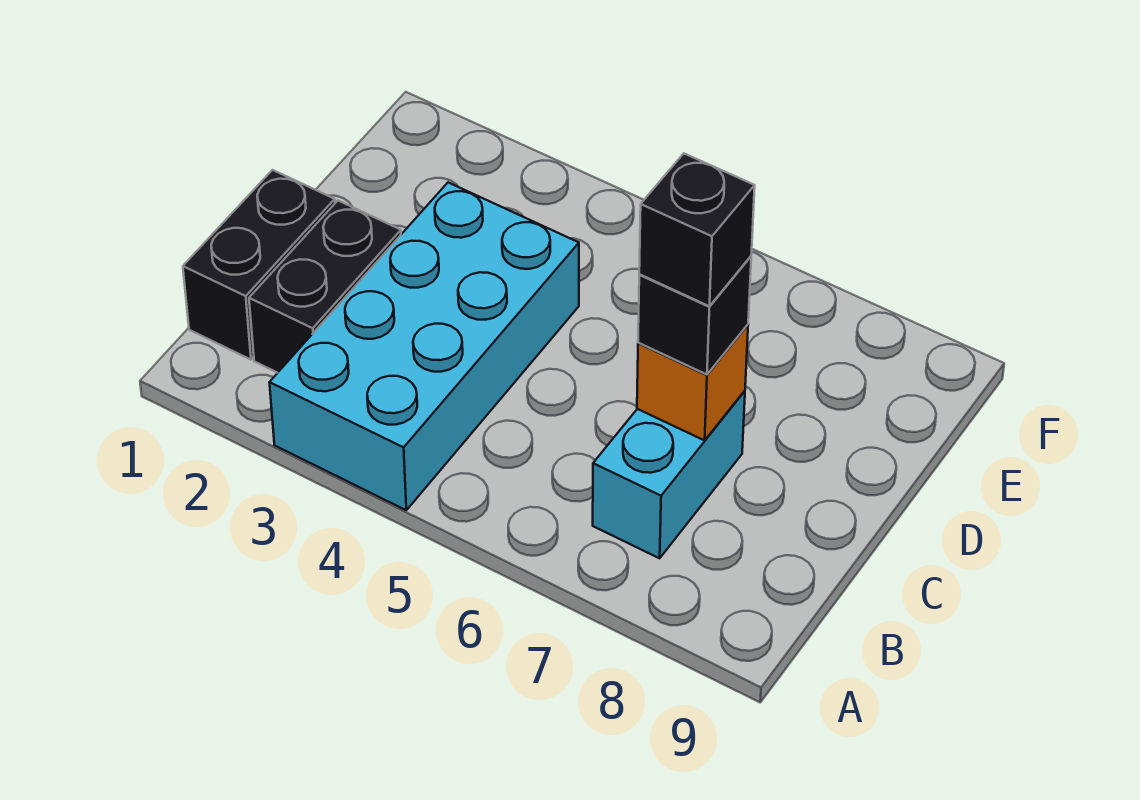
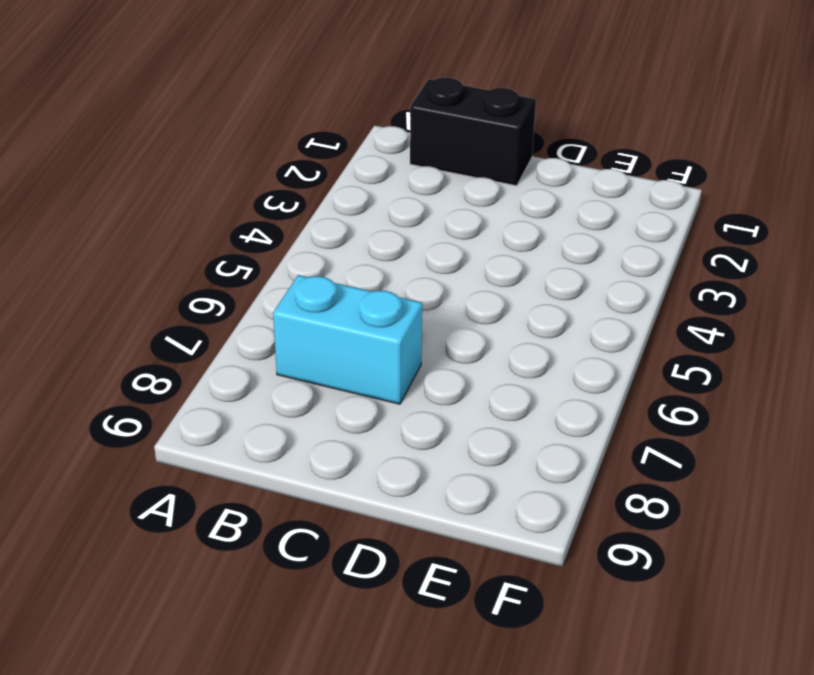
none -> cyan 2x4 brick [269,182,579,510]
none -> black 1x2 brick [249,201,401,373]

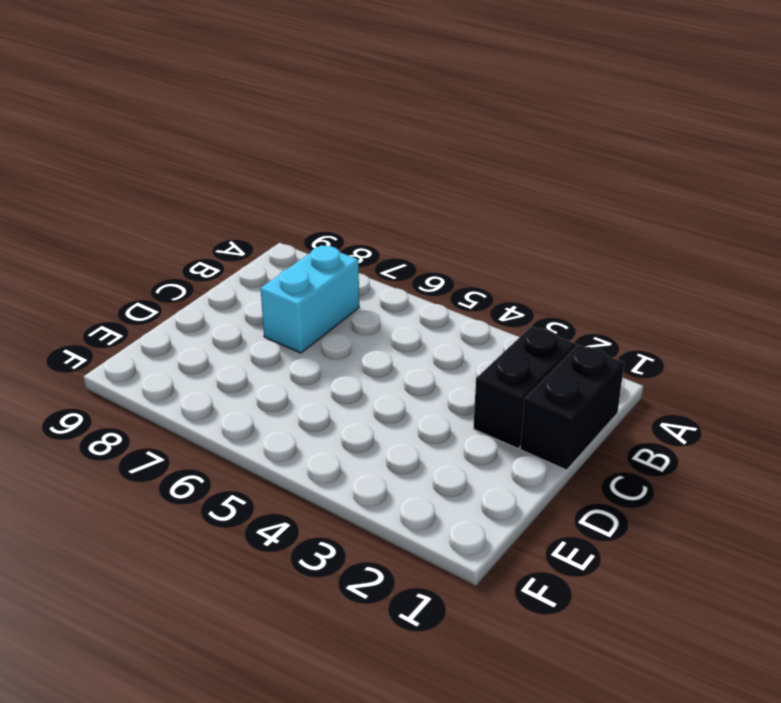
none -> cyan 2x4 brick [269,182,579,510]
none -> orange 1x1 brick [637,325,748,440]

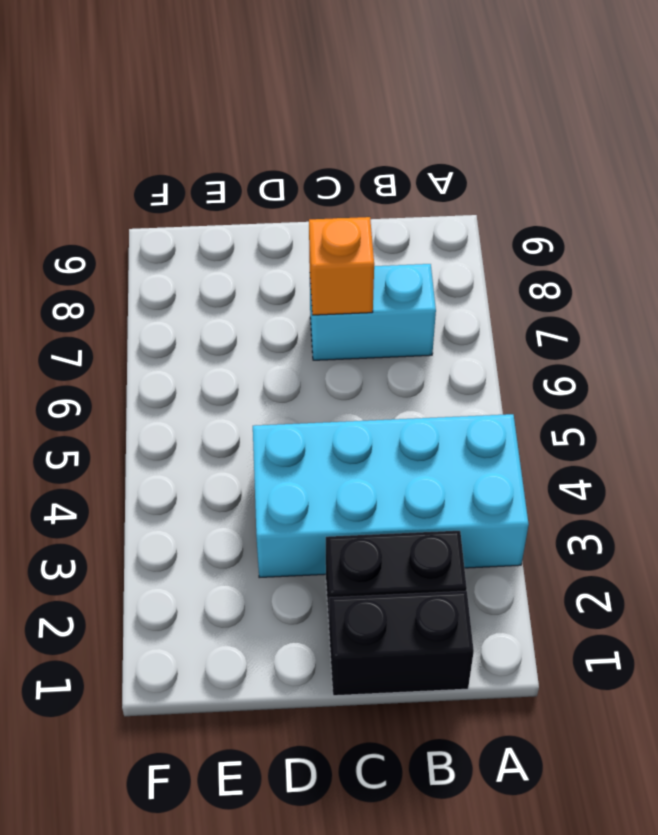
none -> black 1x1 brick [638,256,751,375]
none -> black 1x1 brick [639,154,755,306]

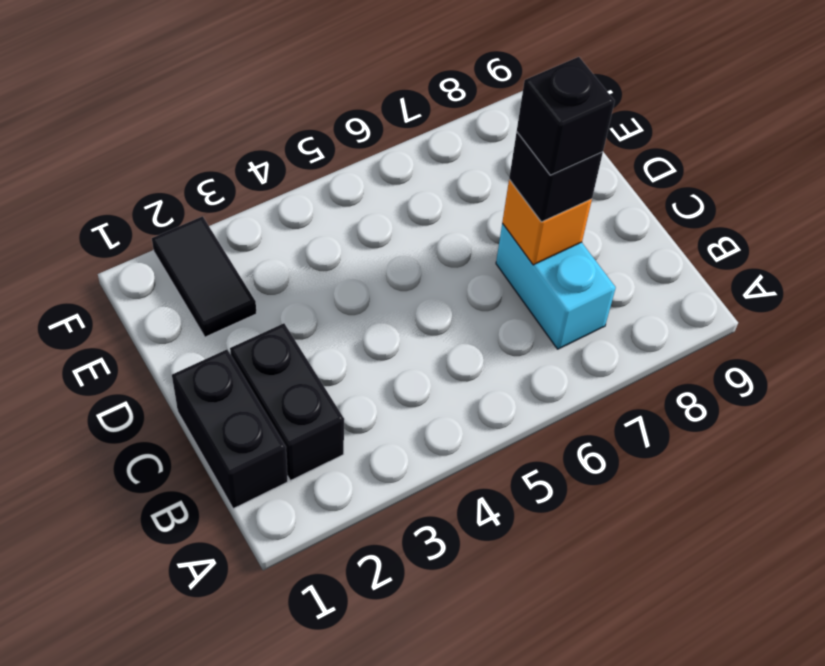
black 1x2 tile [152,216,256,337] -> none
none -> cyan 2x4 brick [269,182,579,510]

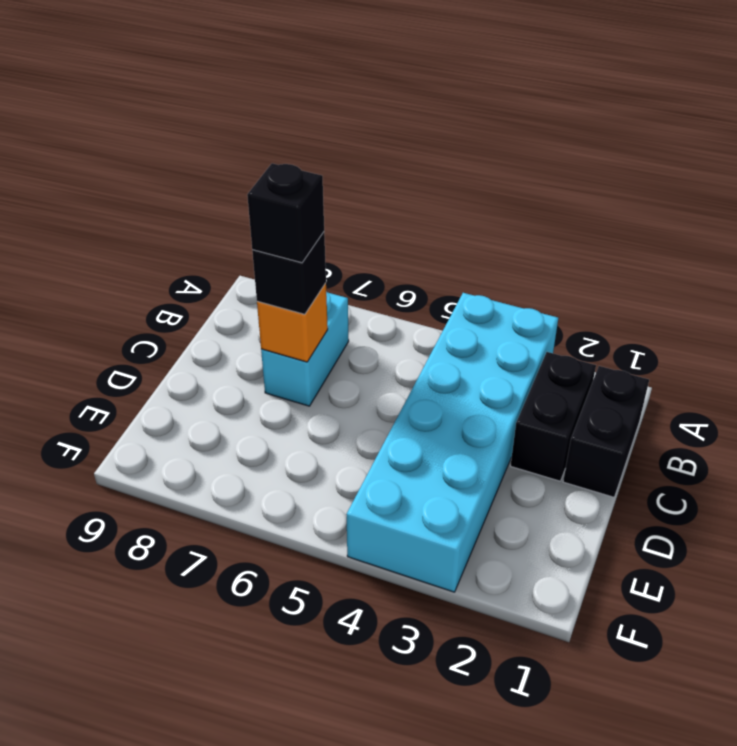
cyan 2x6 brick [346,293,558,592] -> cyan 2x4 brick [269,182,579,510]

